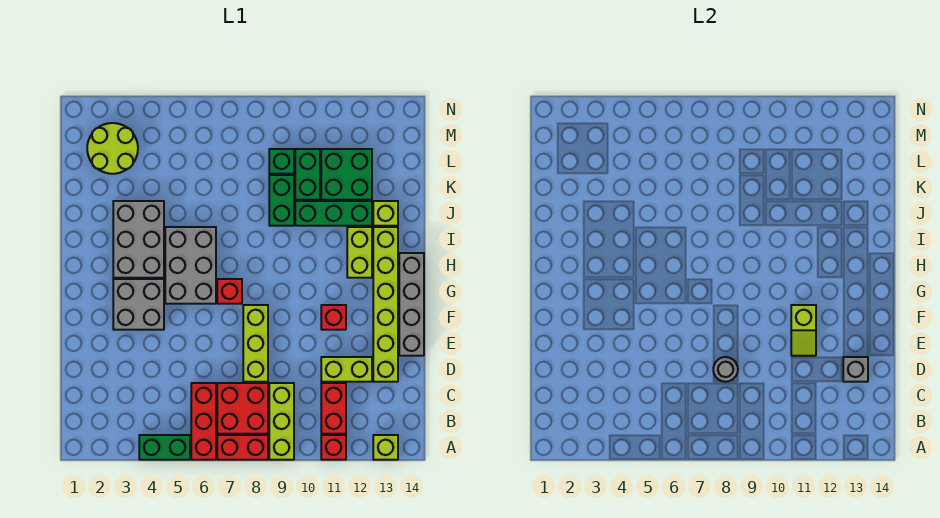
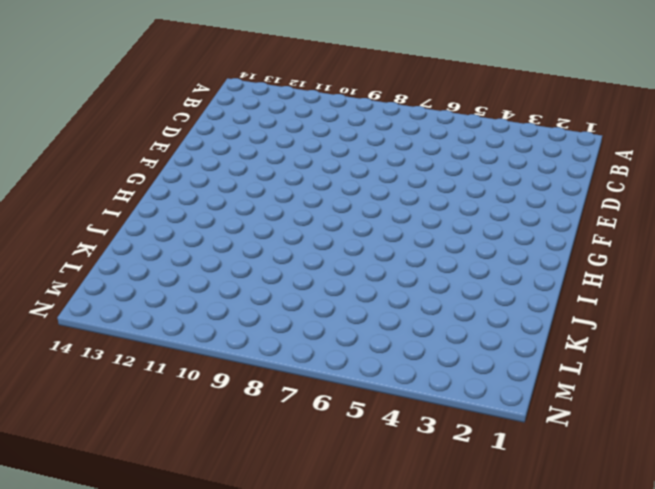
none -> green 1x2 brick [139,435,190,460]
none -> red 1x3 brick [191,383,216,460]
none -> red 1x2 brick [217,435,268,460]

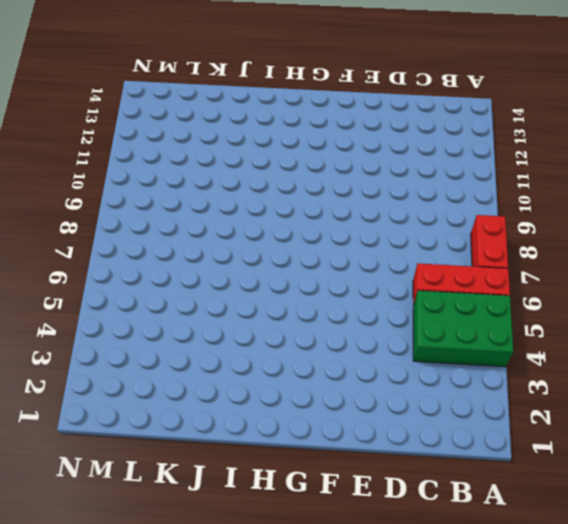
green 2x3 brick [413,291,513,367] -> green 1x2 brick [139,435,190,460]
none -> lime 1x3 brick [269,383,294,460]
none -> red 1x1 brick [321,435,346,460]
none -> lime 1x1 brick [373,435,398,460]

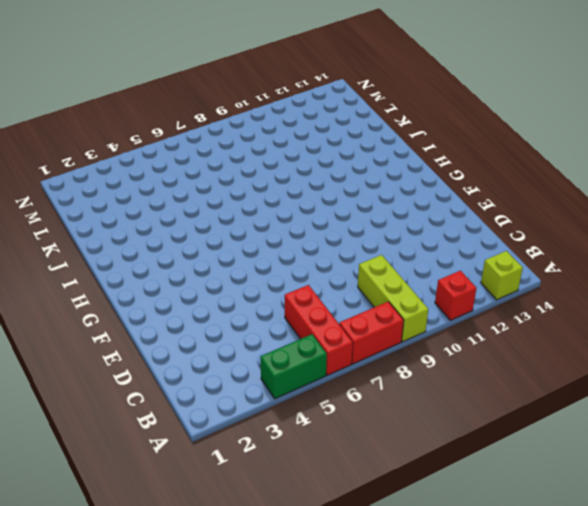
none -> red 2x2 brick [217,383,268,434]
none -> red 1x2 brick [321,383,346,434]
none -> lime 1x3 brick [243,305,268,382]

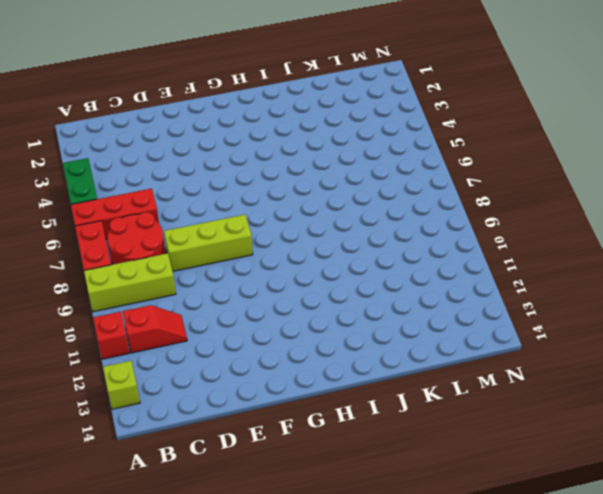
red 2x2 round brick [107,212,166,265] -> red 2x2 brick [217,383,268,434]
red 1x2 slope [123,305,187,353] -> red 1x2 brick [321,383,346,434]
none -> lime 1x2 brick [321,357,372,382]
none -> lime 1x6 brick [373,227,398,382]
none -> grey 1x4 brick [399,253,424,356]

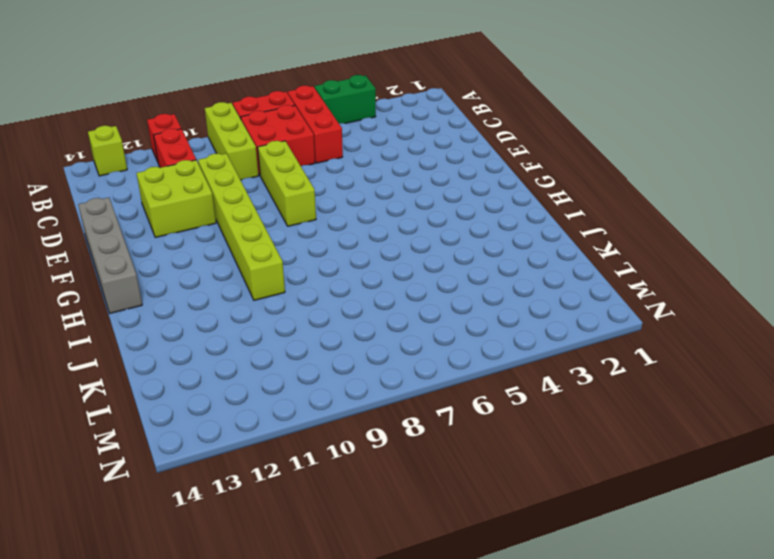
lime 1x6 brick [198,154,285,300] -> lime 1x6 brick moved to [373,227,398,382]
lime 2x2 brick [136,160,216,237] -> lime 1x2 brick [321,357,372,382]
none -> grey 2x2 brick [113,279,164,330]
none -> red 1x1 brick [321,305,346,330]
none -> grey 2x3 brick [165,227,216,304]

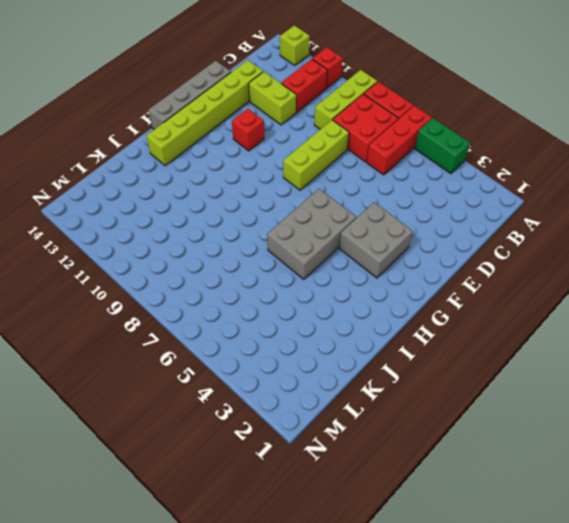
none -> red 1x1 brick [217,279,242,304]
none -> grey 2x3 brick [113,201,164,278]
none -> lime 1x2 brick [347,227,372,278]

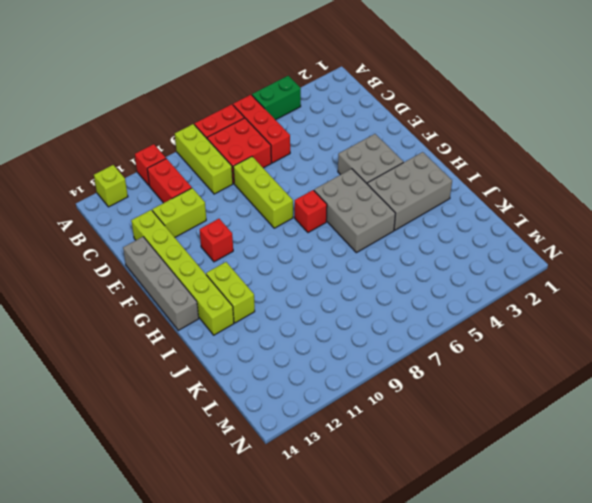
grey 2x3 brick [367,152,452,230] -> grey 2x3 brick turned to [113,201,164,278]
none -> green 1x2 brick [269,175,294,226]
none -> green 1x3 brick [295,201,372,226]
none -> lime 1x1 brick [373,201,398,226]

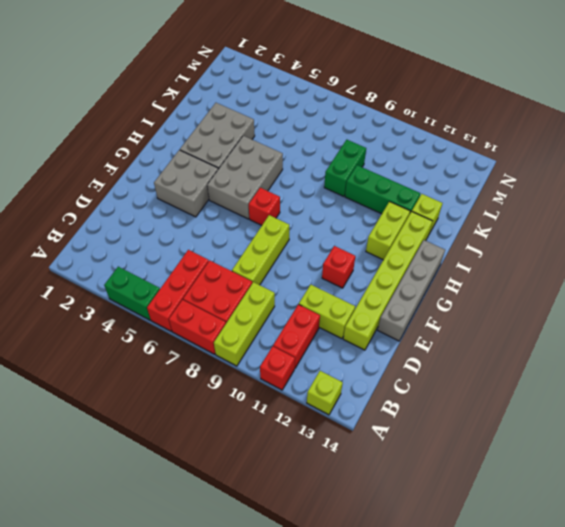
none -> green 1x2 brick [295,149,320,200]
none -> green 2x2 brick [321,149,372,200]
none -> lime 2x2 round brick [87,123,138,174]

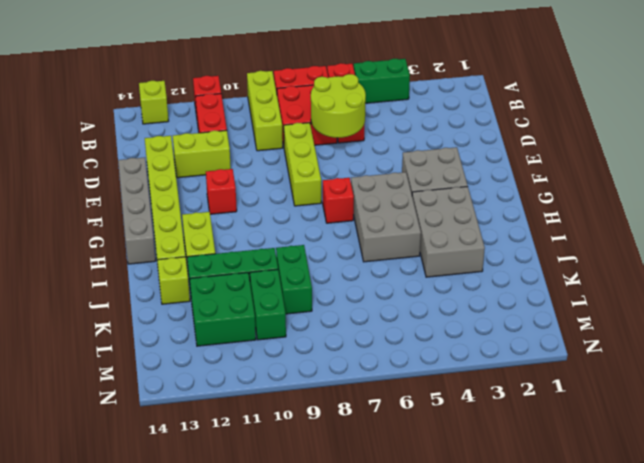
lime 2x2 round brick [311,74,366,138] -> lime 2x2 round brick moved to [87,123,138,174]
none -> green 1x1 brick [269,149,294,174]
none -> grey 1x1 round brick [713,357,738,382]
none -> grey 1x1 brick [843,357,868,382]

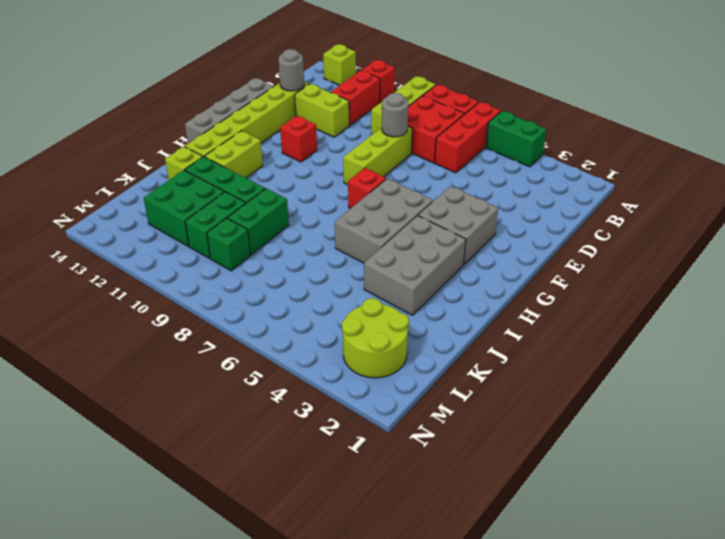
grey 1x1 round brick [278,49,304,91] -> grey 1x1 brick [843,357,868,382]
none -> lime 1x2 slope [791,305,816,356]

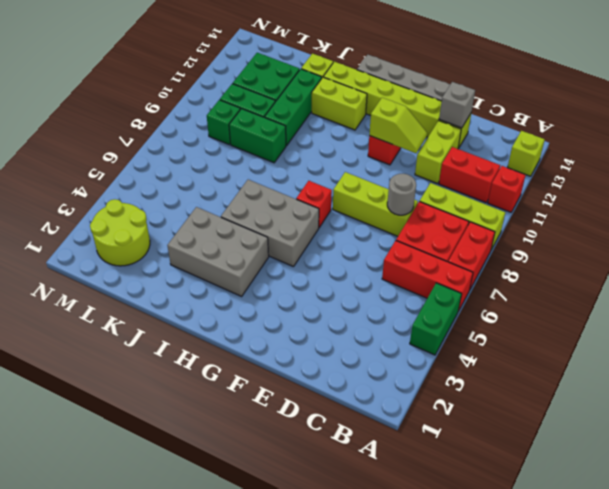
none -> grey 2x2 brick [113,279,164,330]

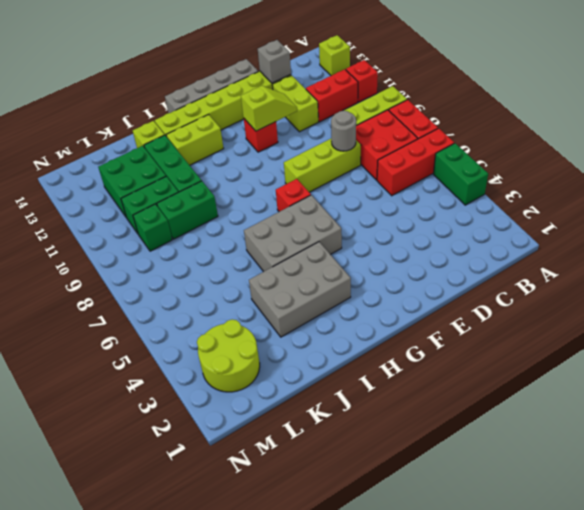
none -> grey 2x2 brick [113,279,164,330]

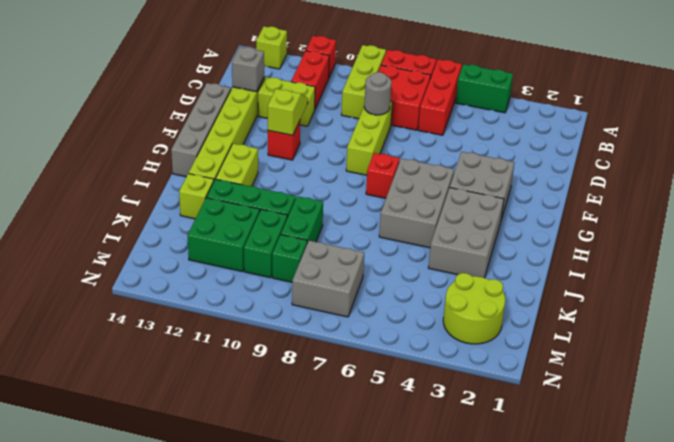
grey 2x2 brick [292,241,364,317] -> none

